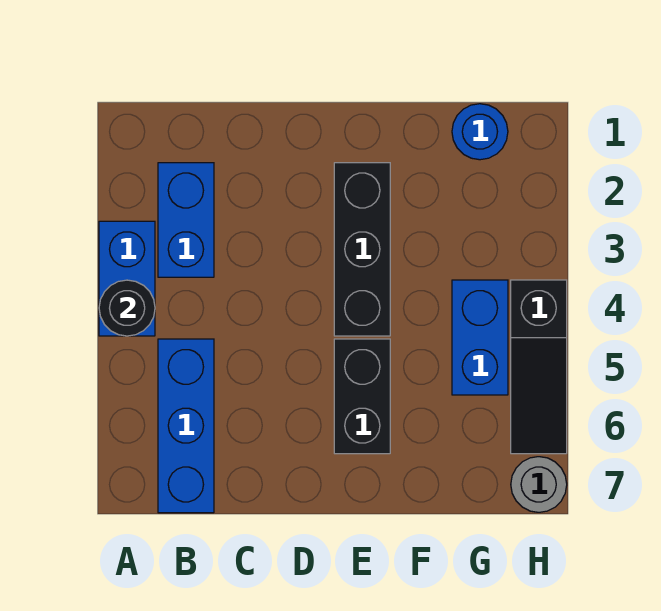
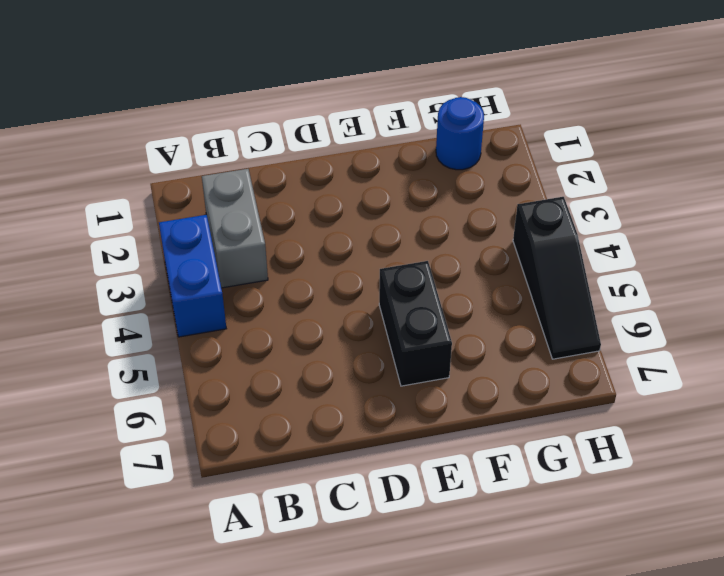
grey 1x2 brick [202,169,268,288] -> blue 1x2 brick [158,163,214,277]
none -> blue 1x3 brick [158,339,214,513]
none -> black 1x3 brick [334,163,390,336]

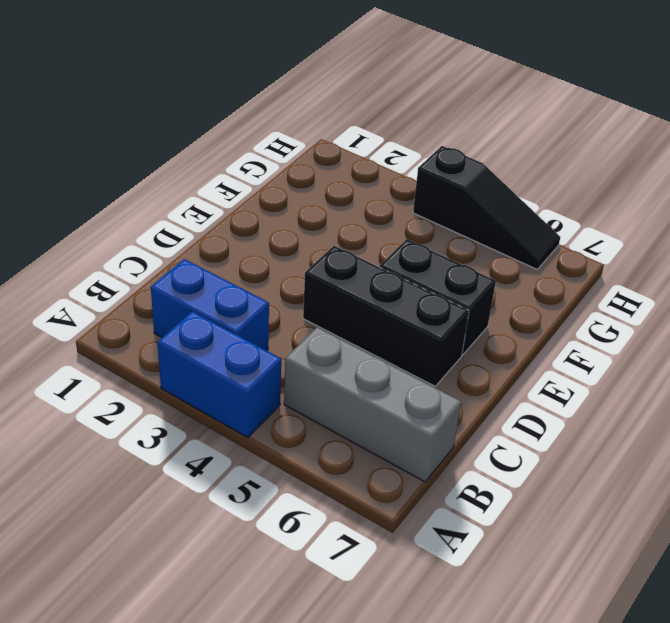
grey 1x3 brick [284,327,461,482] -> blue 1x3 brick [158,339,214,513]
black 1x3 brick [303,246,469,386] -> black 1x3 brick moved to [334,163,390,336]
none -> blue 1x1 round brick [452,104,508,160]
none -> blue 1x2 brick [452,280,508,395]

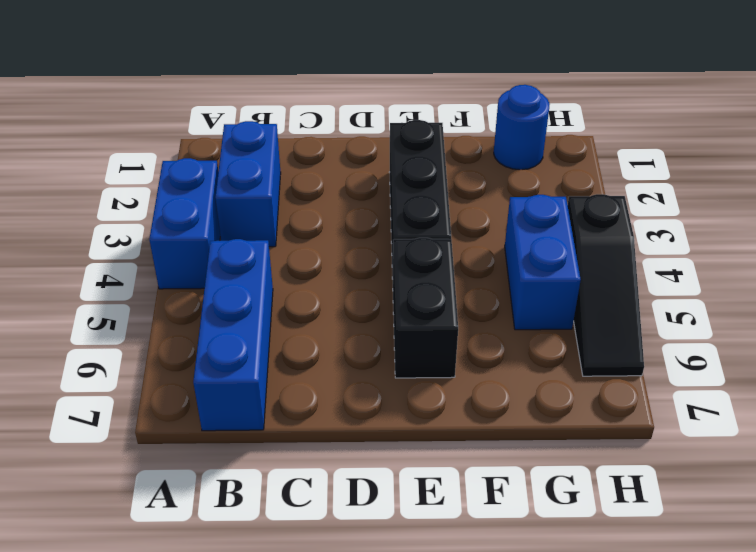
none -> grey 1x1 round brick [511,457,567,512]
none -> black 1x1 round brick [99,280,155,336]

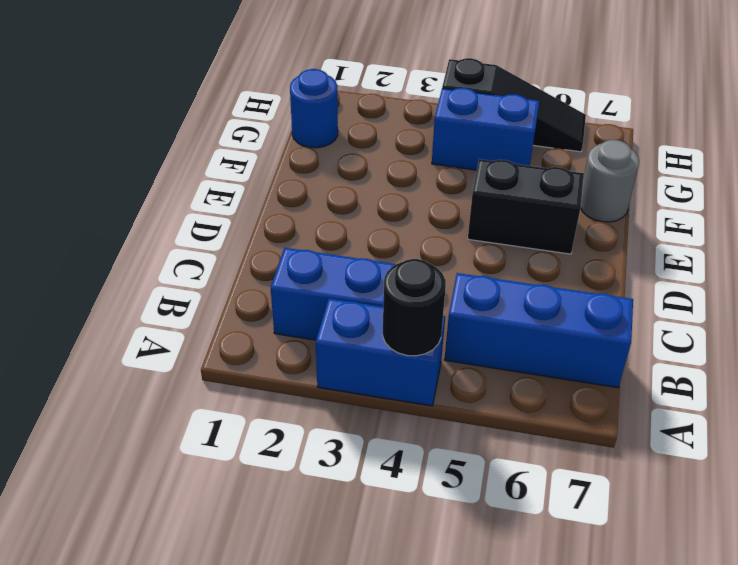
grey 1x1 round brick [581,140,639,222] -> grey 1x1 round brick moved to [511,457,567,512]
none -> black 1x3 brick [334,163,390,336]

